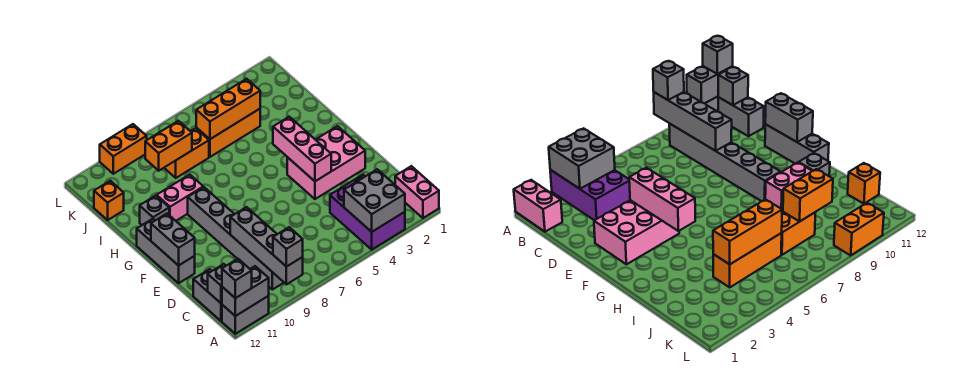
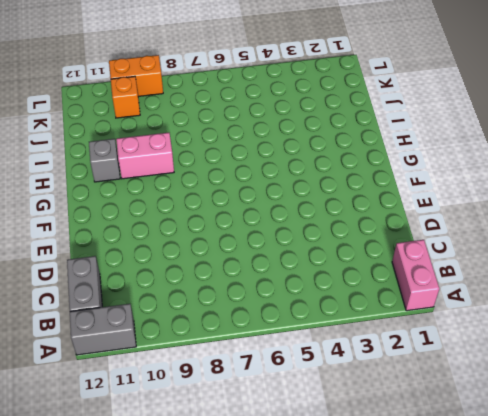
orange 1x1 brick [111,76,140,118] -> orange 1x1 brick moved to [94,181,124,220]
none -> purple 2x3 brick [330,175,405,250]
none -> grey 1x6 brick [188,187,284,290]
none -> pink 2x3 brick [287,126,365,199]

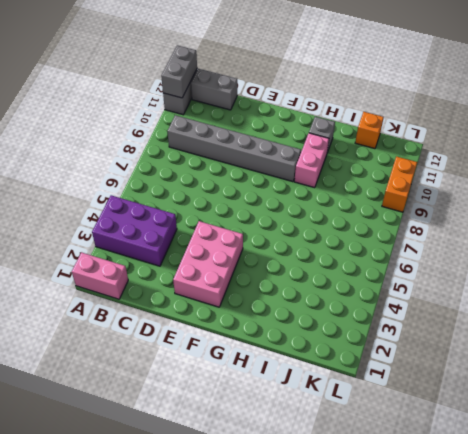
none -> grey 1x3 brick [137,219,195,283]
none -> orange 1x3 brick [196,109,260,157]
none -> orange 1x2 brick [164,128,209,178]

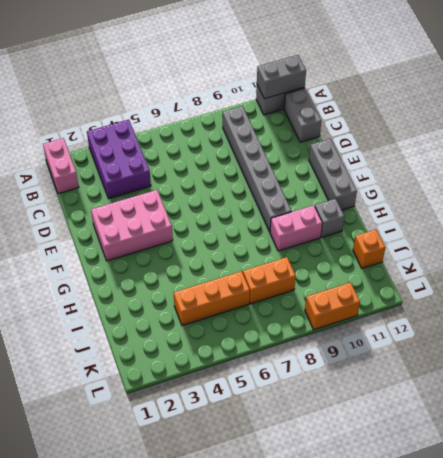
none -> grey 2x2 brick [344,169,405,232]
none -> grey 1x4 brick [230,207,303,284]
none -> grey 1x1 brick [208,264,226,303]

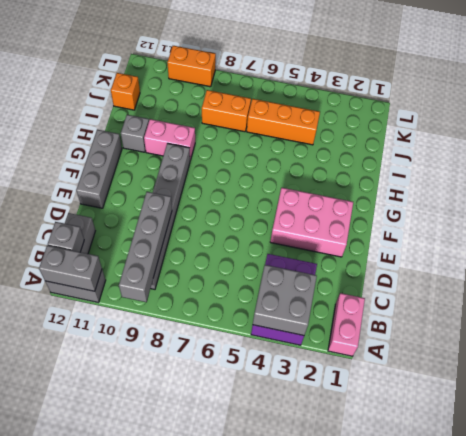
none -> pink 1x3 brick [273,117,331,181]
none -> grey 1x2 brick [151,214,195,266]
none -> orange 1x3 brick [196,79,260,139]

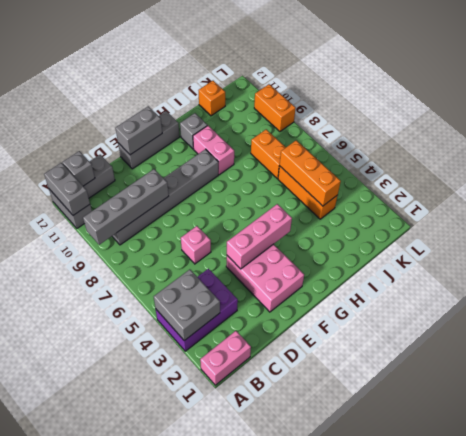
pink 1x1 brick [181,226,211,264] -> none
none -> orange 1x2 brick [145,121,192,171]
none -> grey 1x1 brick [273,227,303,267]
none -> grey 1x1 brick [222,259,252,298]

